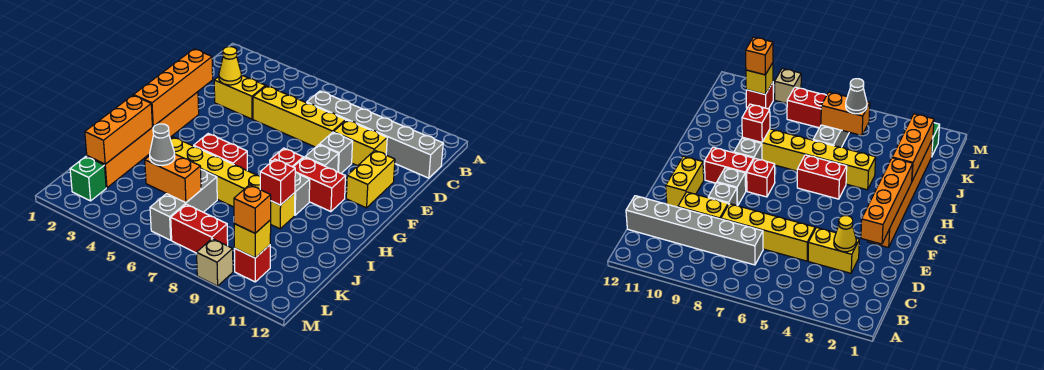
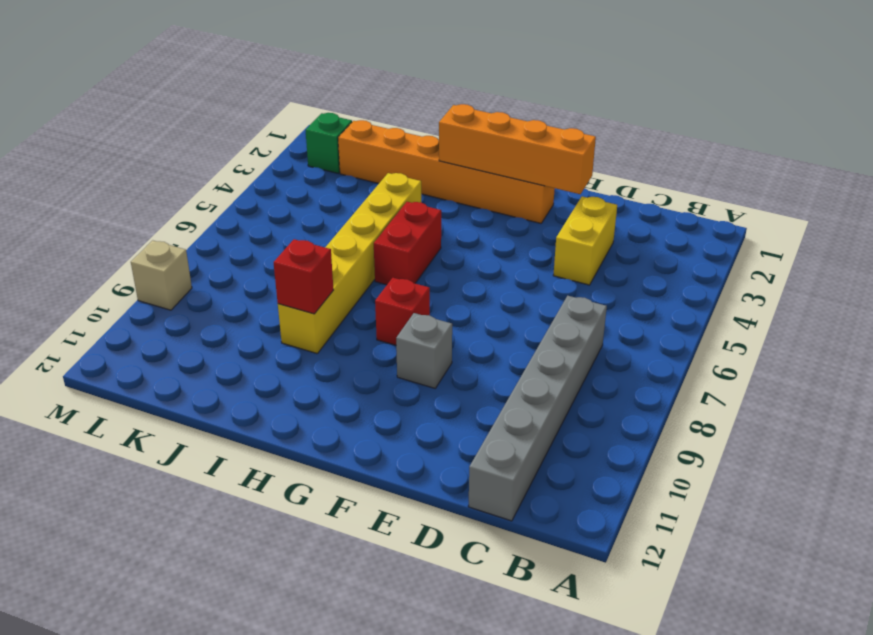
none -> yellow 1x4 brick [253,86,346,147]
none -> yellow 1x2 brick [334,120,387,166]
none -> grey 1x1 brick [319,132,353,173]

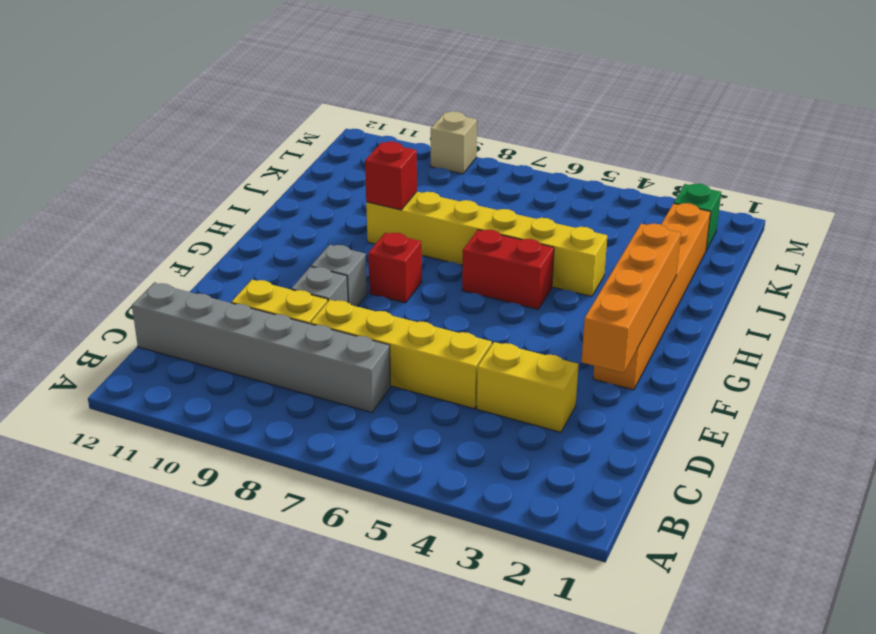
none -> yellow 1x2 brick [346,150,395,208]
none -> red 1x2 brick [294,157,346,212]
none -> grey 1x1 brick [295,172,310,215]

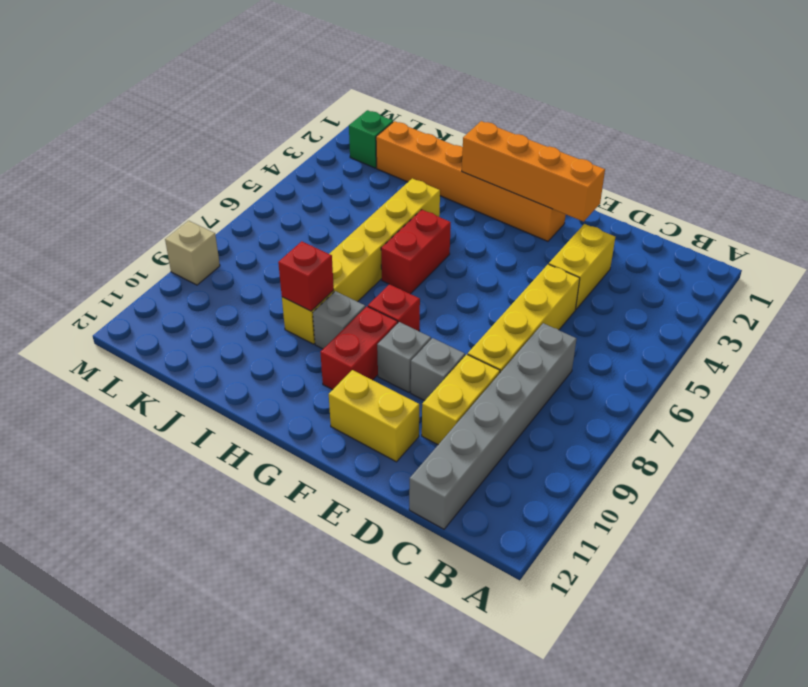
none -> grey 1x3 brick [150,170,217,240]
none -> red 1x2 brick [171,204,228,253]
none -> red 1x1 brick [234,245,270,282]

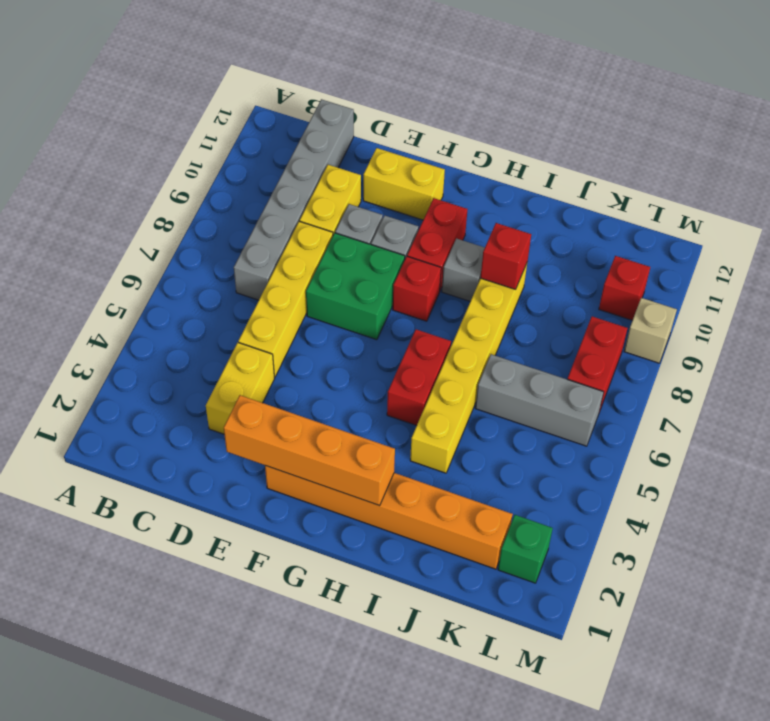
green 2x2 brick [306,233,405,340] -> none
none -> yellow 1x1 cone [219,47,242,85]
none -> orange 1x3 brick [85,95,152,164]
none -> orange 1x2 brick [145,154,201,203]

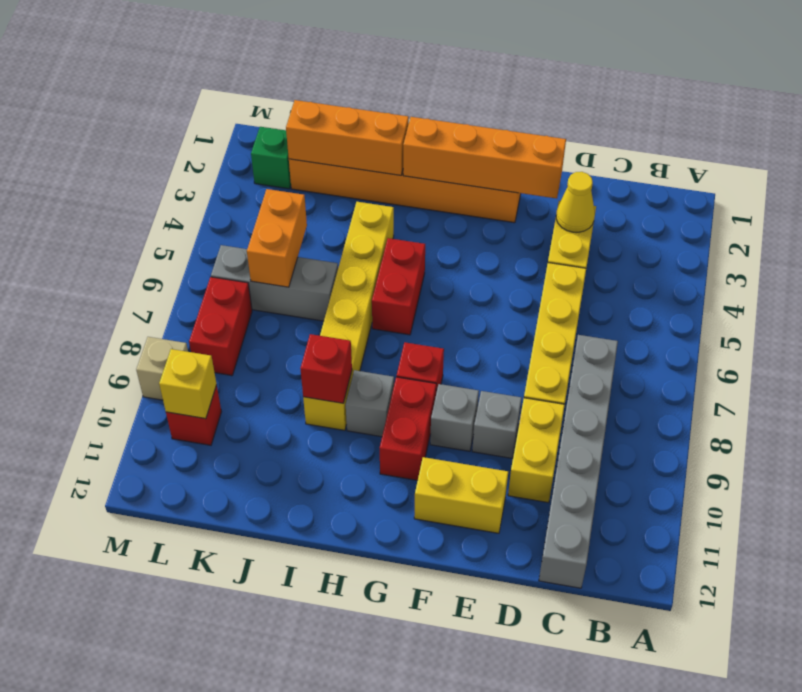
none -> grey 1x1 cone [150,124,175,165]
none -> orange 1x1 brick [234,185,271,233]

